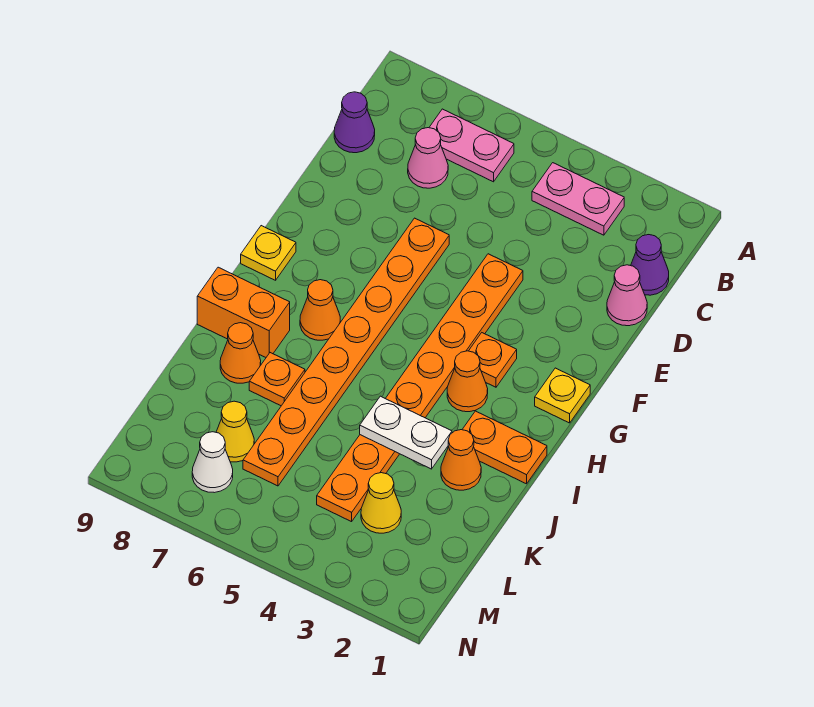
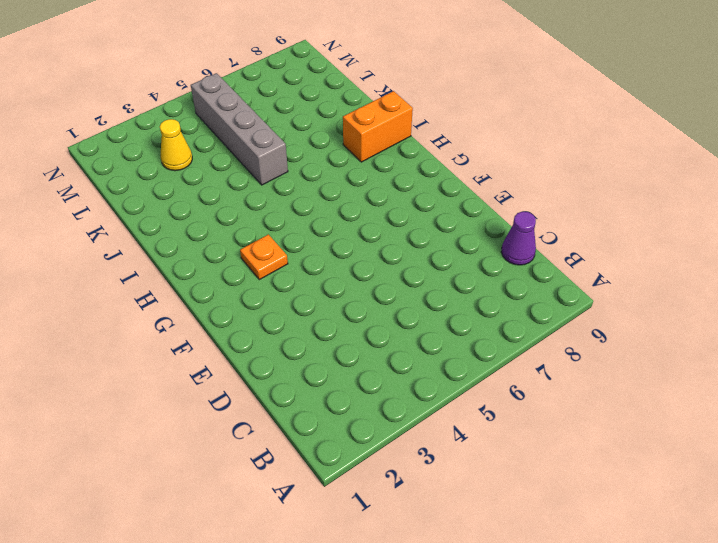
grey 1x4 brick [191,73,288,185] -> none
none -> pink 1x2 plate [532,163,624,235]
none -> pink 1x2 plate [429,109,514,182]
none -> purple 1x1 cone [631,235,669,295]

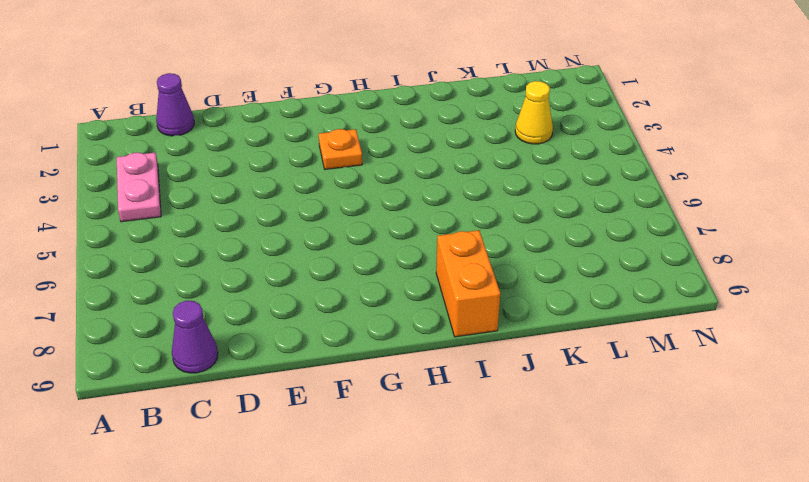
none -> pink 1x2 plate [429,109,514,182]
none -> pink 1x1 cone [408,128,448,188]
none -> pink 1x1 cone [607,265,647,326]

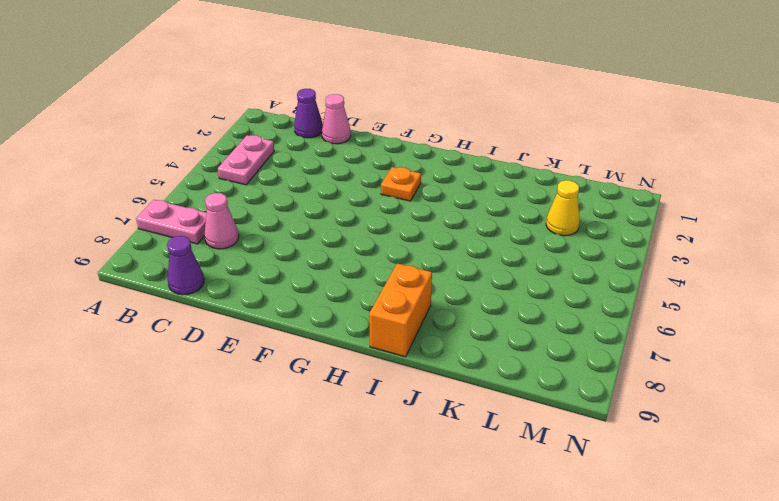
pink 1x2 plate [136,200,207,244] -> pink 1x2 plate turned to [429,109,514,182]
none -> orange 1x8 plate [317,254,523,522]
none -> orange 1x8 plate [243,218,449,486]
none -> yellow 1x1 plate [535,368,590,423]

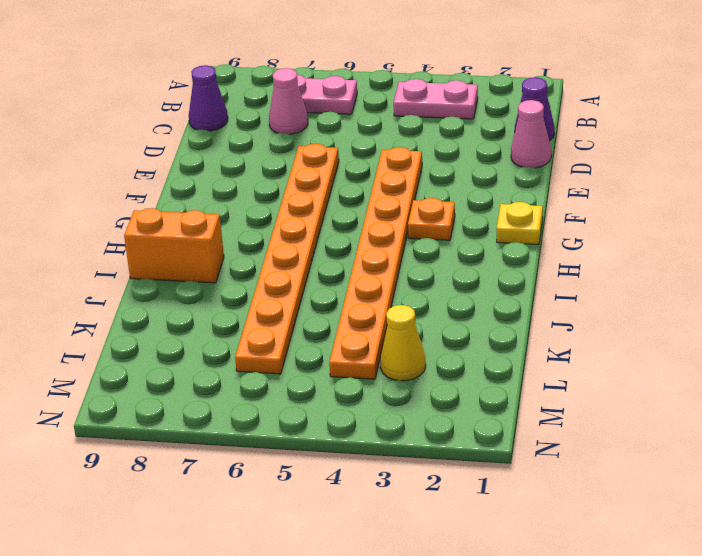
none -> yellow 1x1 plate [241,226,296,280]
none -> orange 1x1 cone [447,351,488,412]
none -> orange 1x1 cone [300,280,340,340]

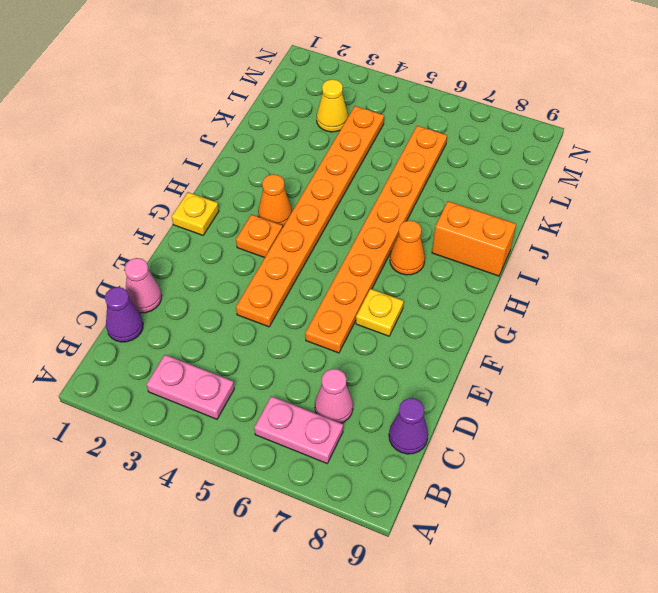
yellow 1x1 plate [356,289,403,336] -> yellow 1x1 plate moved to [241,226,296,280]
none -> orange 1x2 plate [462,411,547,484]
none -> orange 1x1 cone [441,430,481,490]
none -> orange 1x1 plate [249,353,305,406]

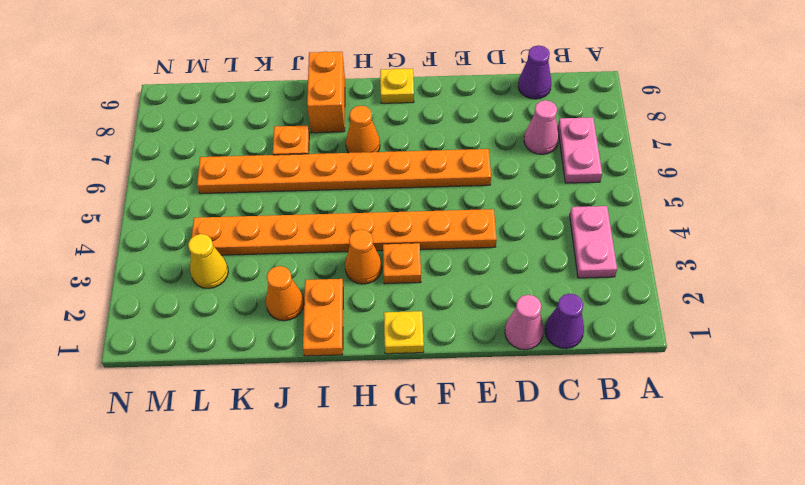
none -> orange 1x1 cone [220,323,261,383]
none -> yellow 1x1 cone [216,401,254,462]
none -> white 1x1 cone [192,432,233,493]

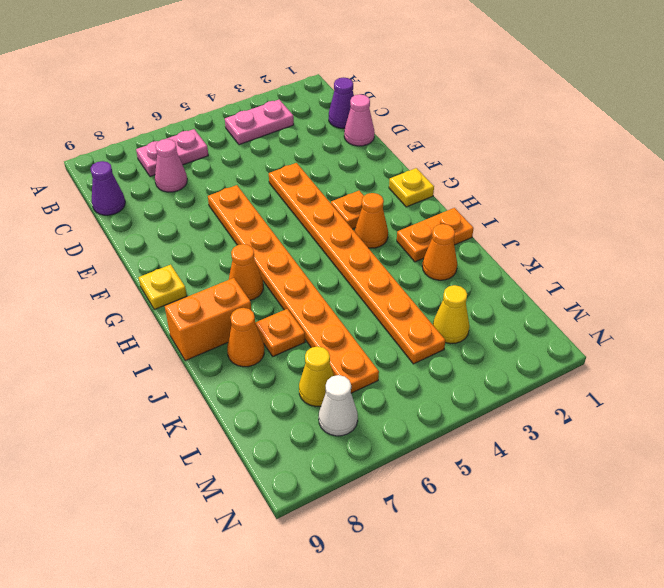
none -> white 1x2 plate [360,396,452,469]

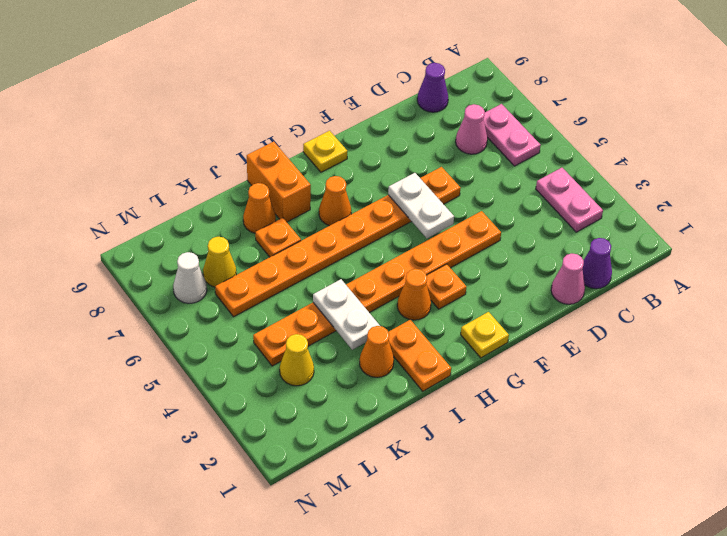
white 1x2 plate [388,173,454,238] -> none

